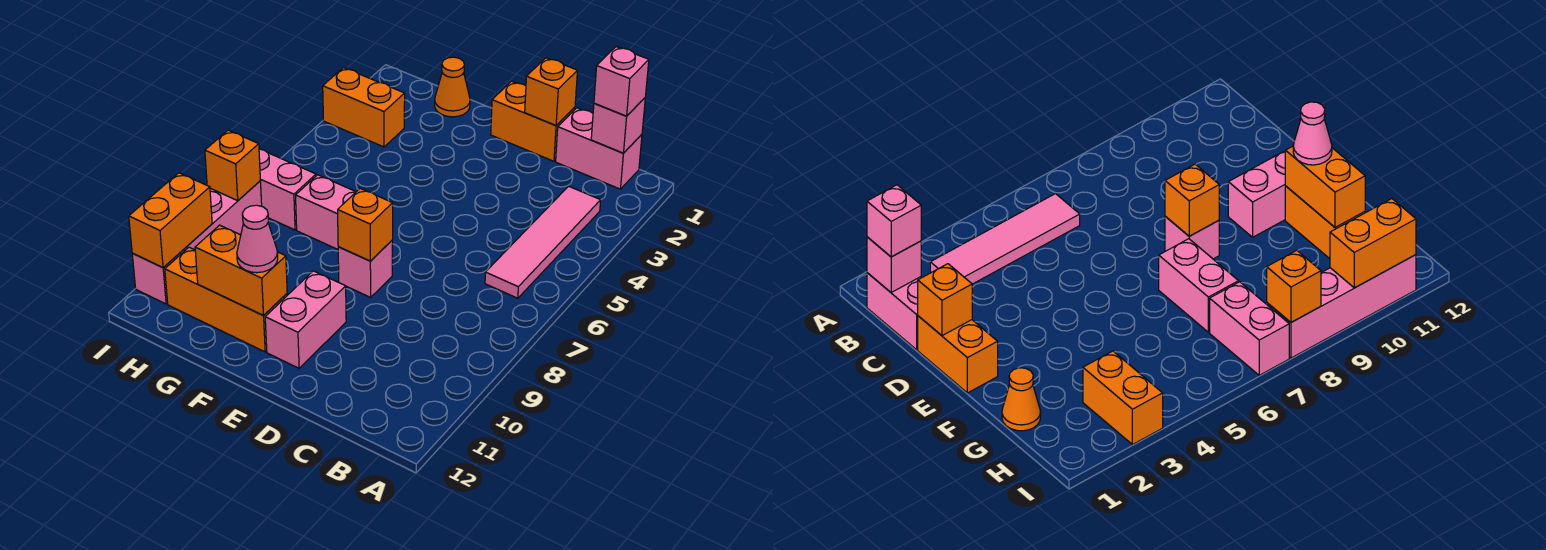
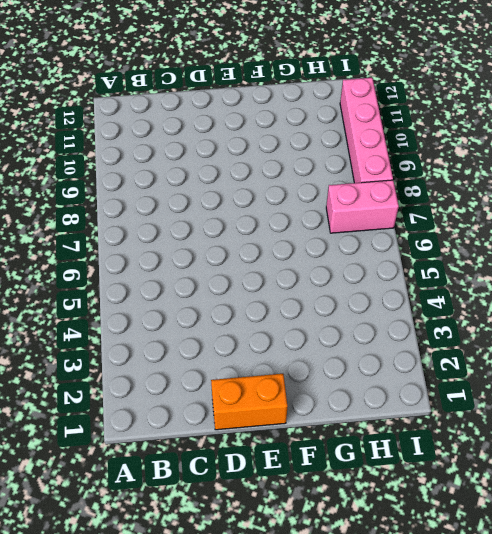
none -> pink 1x2 brick [556,108,642,189]
none -> pink 1x4 tile [485,186,601,298]
none -> pink 1x1 brick [338,240,393,297]

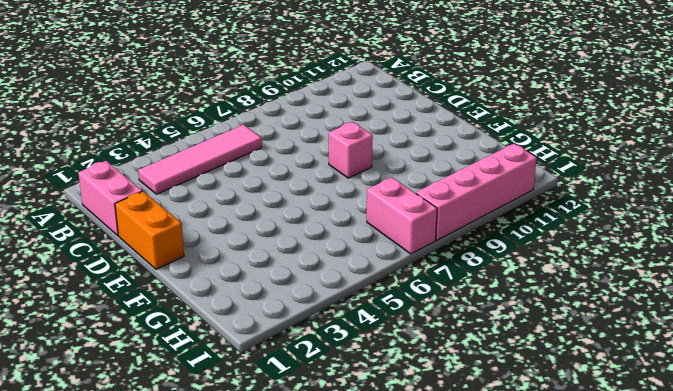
none -> pink 1x2 brick [265,271,346,368]
none -> pink 1x2 brick [296,175,356,249]
none -> orange 1x3 brick [165,247,287,352]

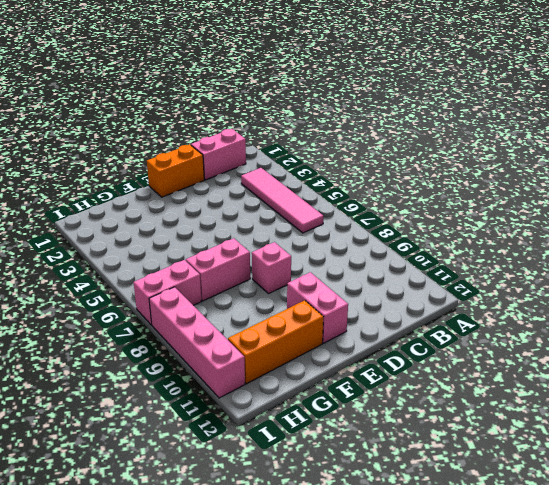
none -> orange 1x1 cone [435,57,470,117]
none -> orange 1x2 brick [323,68,405,147]
none -> pink 1x1 brick [591,98,645,153]

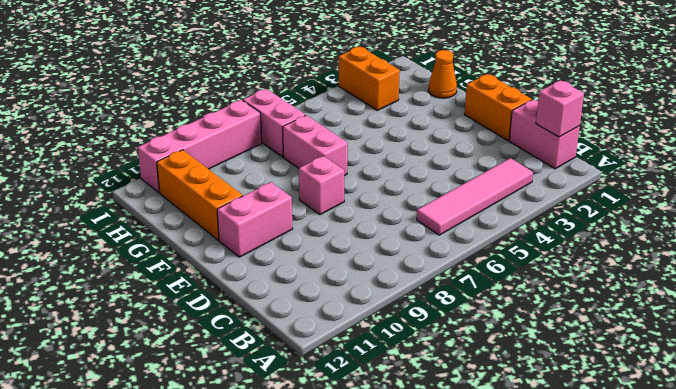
none -> orange 1x1 brick [525,58,577,125]
none -> orange 1x1 brick [338,188,393,261]
none -> orange 1x2 brick [195,225,287,316]

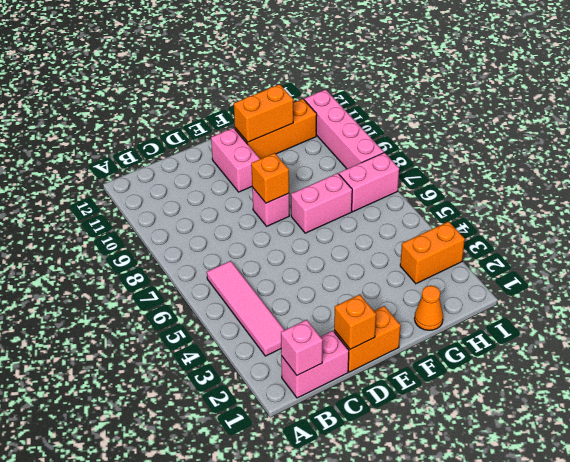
none -> orange 1x1 brick [205,130,260,201]
none -> orange 1x2 brick [129,173,212,268]
none -> pink 1x1 brick [594,47,649,116]

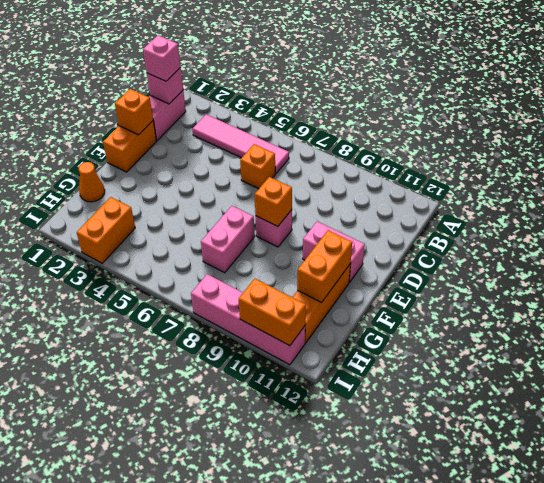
orange 1x1 brick [240,144,275,189] -> orange 1x1 brick moved to [205,130,260,201]
none -> pink 1x2 brick [259,149,316,230]
none -> pink 1x1 cone [237,205,278,273]

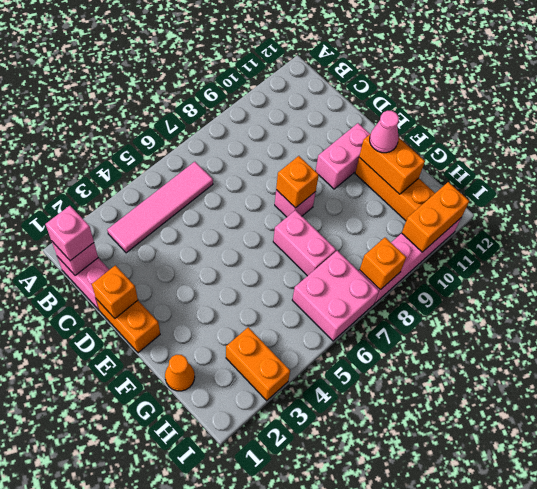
pink 2x2 brick [292,251,379,341] -> pink 1x2 brick [259,149,316,230]

